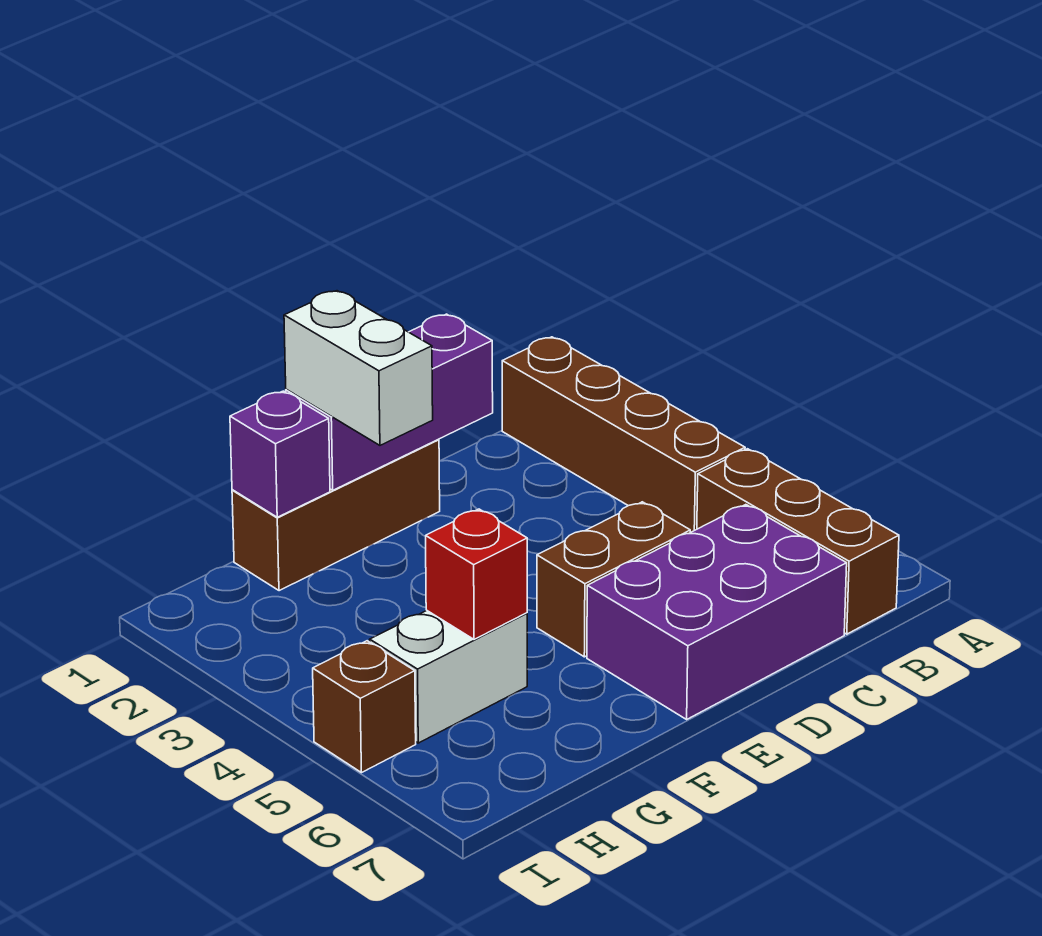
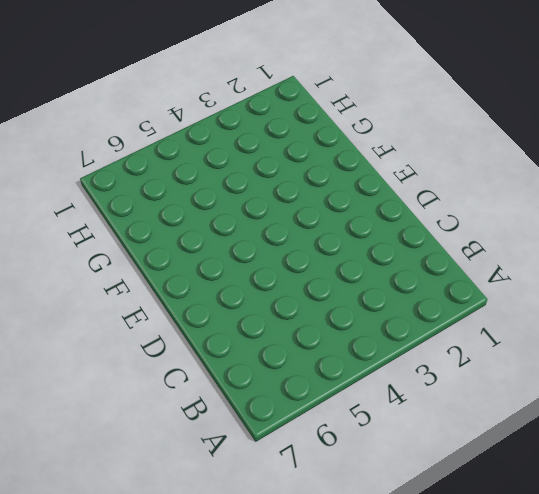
none -> brown 1x4 brick [502,337,745,532]
none -> brown 1x3 brick [697,449,899,634]

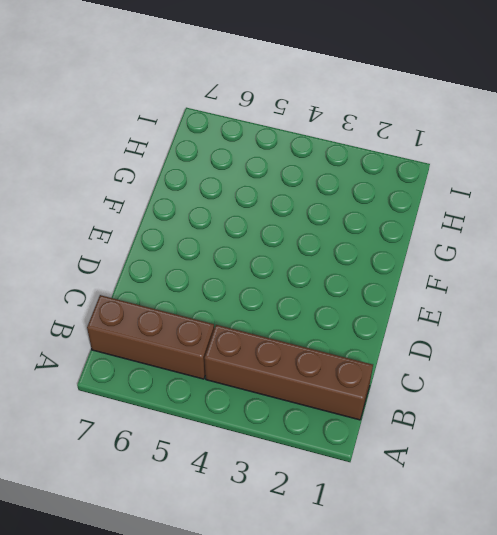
none -> purple 2x3 brick [587,505,847,719]
none -> brown 1x2 brick [537,502,690,657]

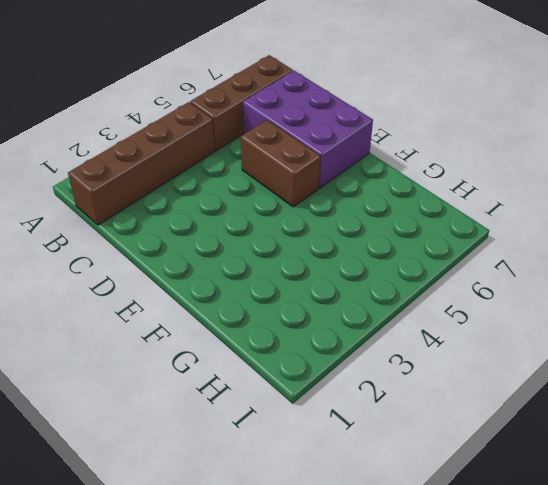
none -> brown 1x3 brick [232,439,440,591]
none -> white 1x2 brick [370,611,527,743]

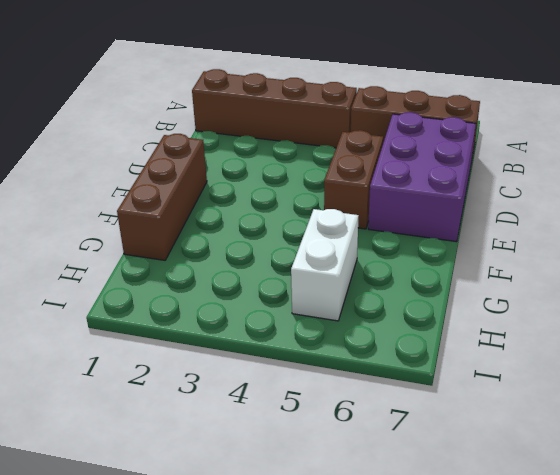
none -> brown 1x1 brick [313,641,416,773]
none -> purple 1x3 brick [286,314,493,490]

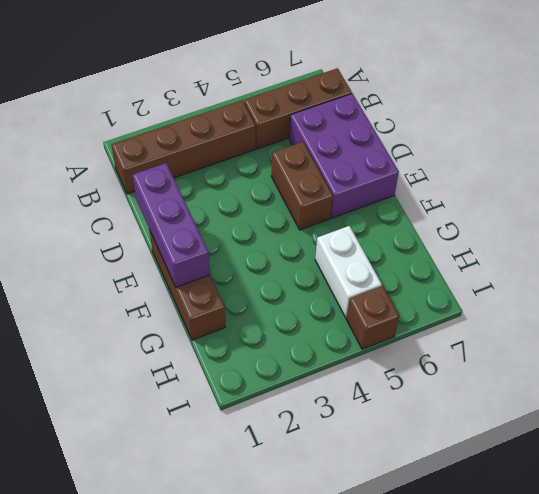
none -> purple 1x1 brick [230,391,330,517]
none -> red 1x1 brick [426,509,527,639]

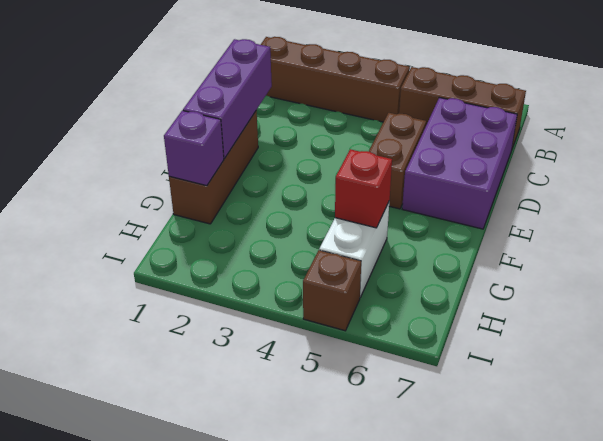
none -> white 1x2 brick [284,291,433,445]

